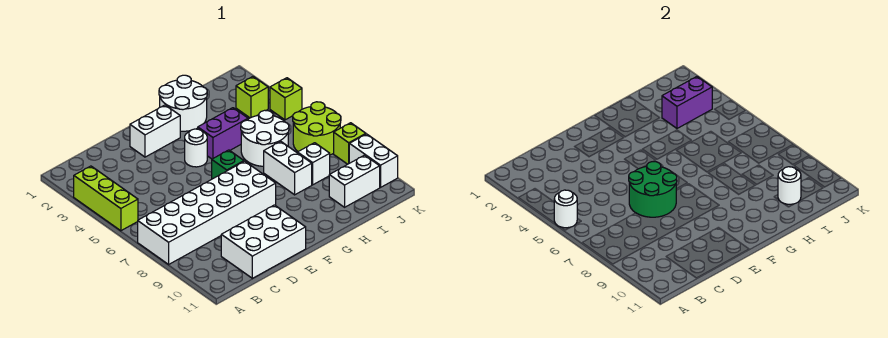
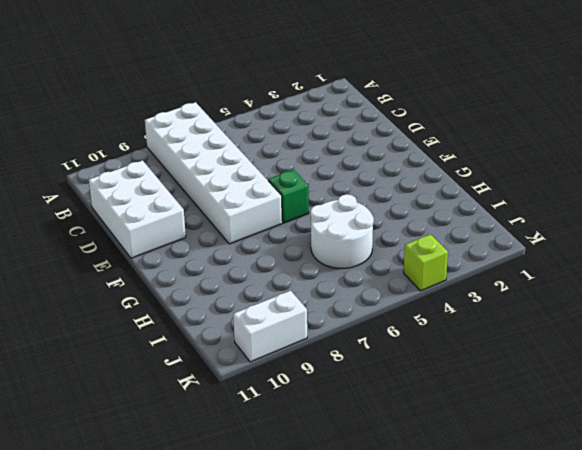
none -> lime 1x3 brick [74,166,138,231]
none -> white 1x2 brick [130,105,180,157]
none -> white 1x1 round brick [185,129,207,167]

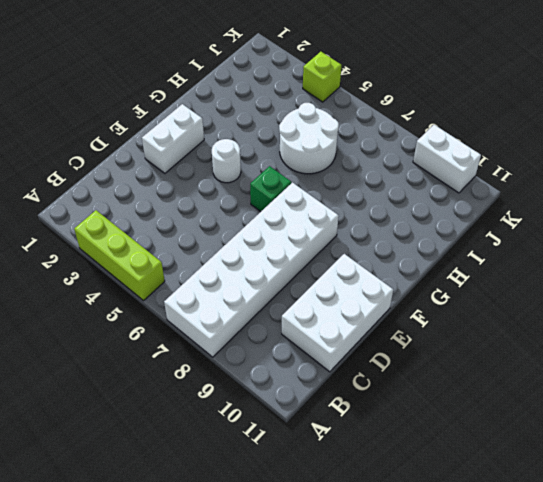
none -> white 2x2 round brick [159,75,207,131]
none -> purple 1x2 brick [198,108,248,159]
none -> white 1x2 brick [264,141,312,195]

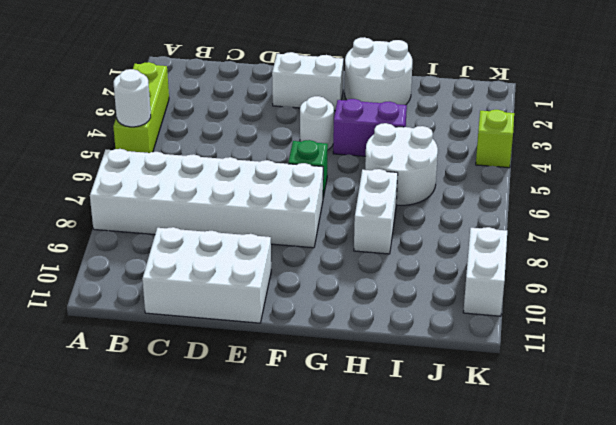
none -> white 1x1 brick [298,143,330,185]
none -> white 1x2 brick [329,155,380,207]
none -> lime 1x1 brick [236,77,268,118]

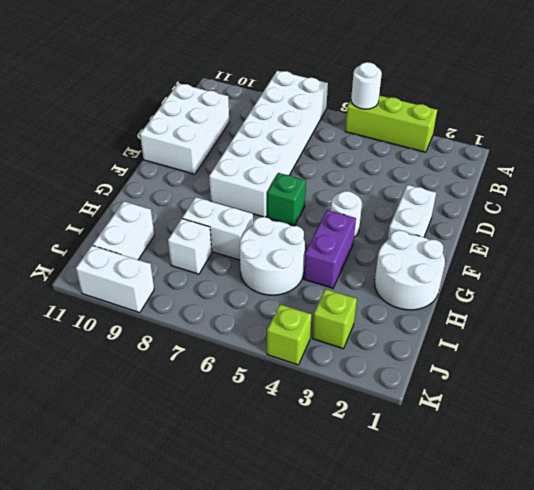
none -> lime 2x2 round brick [293,102,341,155]
none -> lime 1x1 brick [334,123,366,164]
none -> green 2x2 round brick [629,161,677,217]

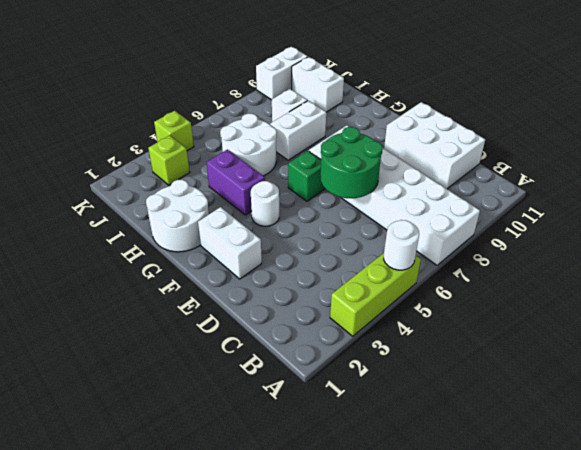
none -> lime 2x2 round brick [293,102,341,155]
none -> lime 1x1 brick [334,123,366,164]
none -> purple 1x2 brick [662,77,712,128]

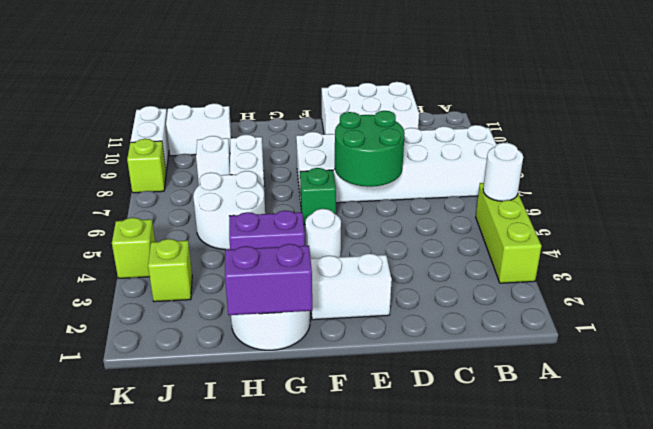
purple 1x2 brick [225,244,312,315] -> purple 1x2 brick moved to [662,77,712,128]
none -> lime 2x2 round brick [293,102,341,155]
none -> white 1x1 round brick [778,167,801,204]

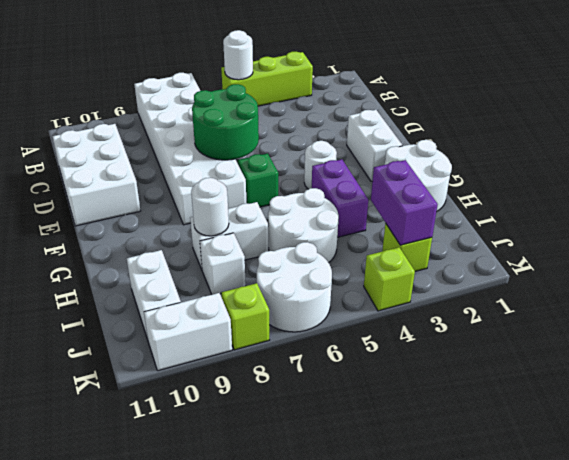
white 1x1 round brick [191,178,229,236] -> white 1x1 round brick moved to [778,167,801,204]
white 2x2 round brick [257,242,332,332] -> lime 2x2 round brick [293,102,341,155]

